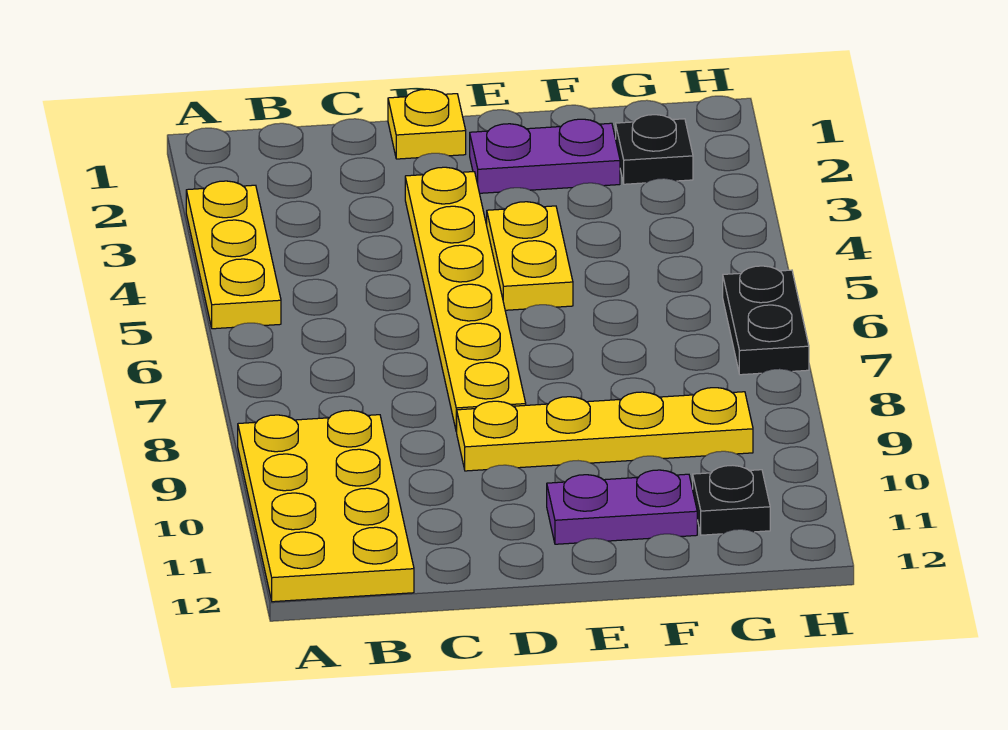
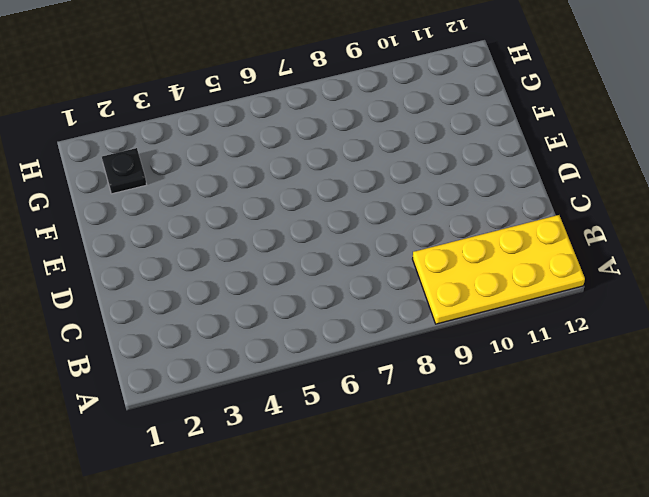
none -> yellow 1x3 plate [186,181,281,329]
none -> yellow 1x1 plate [388,89,466,159]

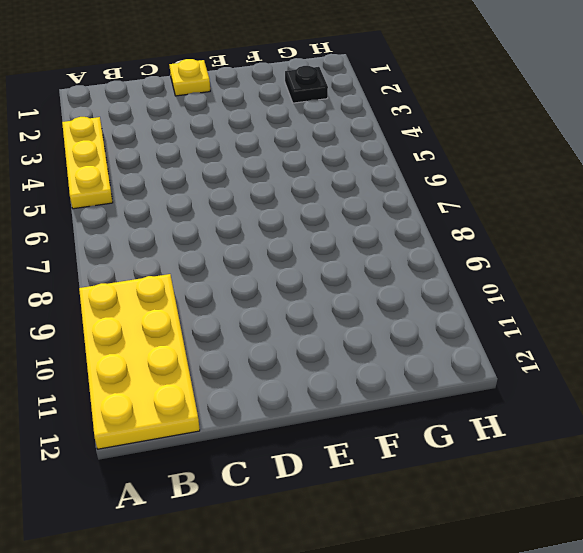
none -> yellow 1x6 plate [405,167,526,432]
none -> yellow 1x4 plate [457,388,753,471]

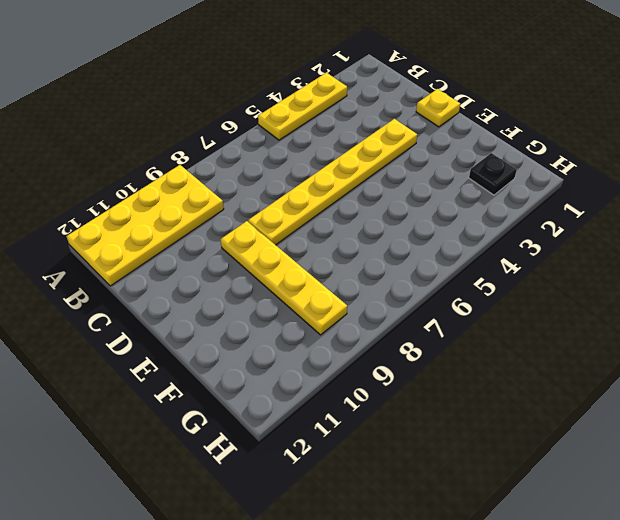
none -> purple 1x2 plate [470,119,620,193]
none -> yellow 1x2 plate [487,202,573,310]

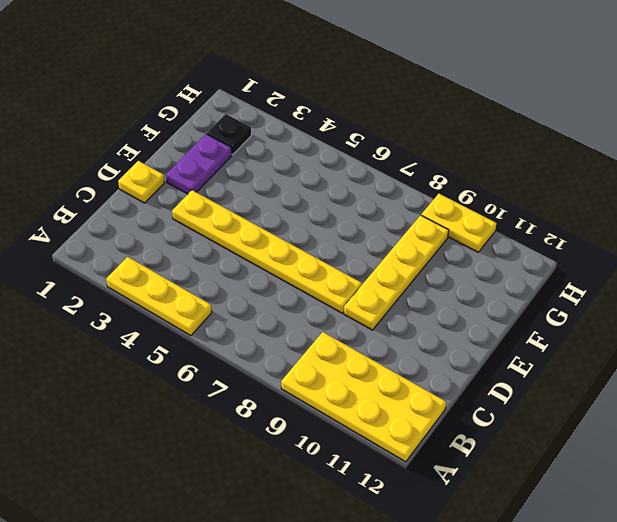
yellow 1x2 plate [421,194,496,252] -> yellow 1x2 plate moved to [487,202,573,310]
none -> purple 1x2 plate [547,470,697,544]
none -> black 1x1 plate [693,465,770,535]

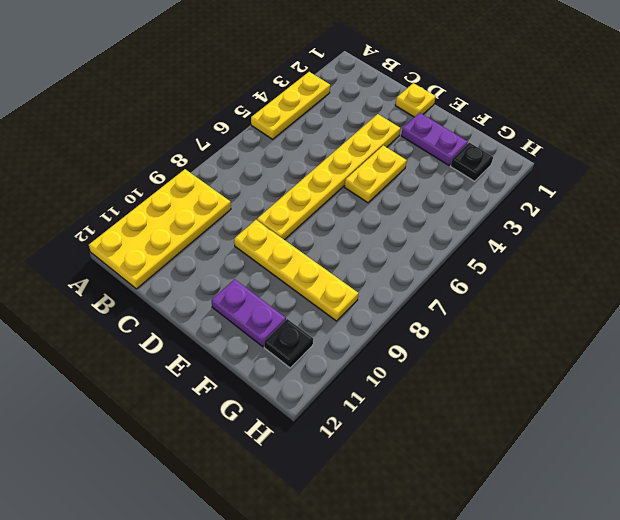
none -> black 1x2 plate [723,266,809,375]

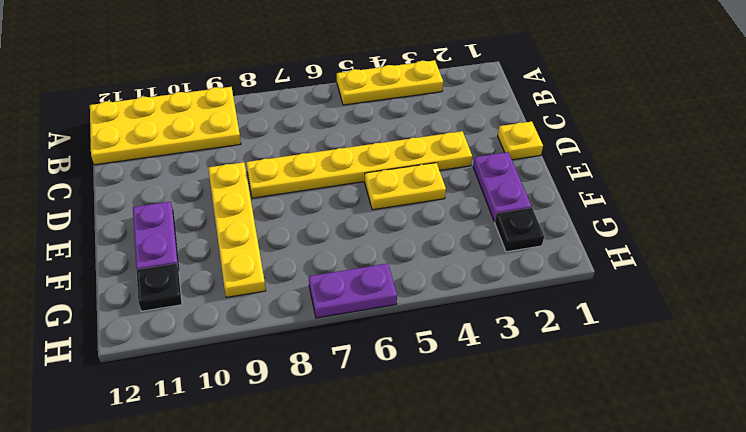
purple 1x2 plate [309,263,397,318] -> black 1x2 plate [723,266,809,375]

